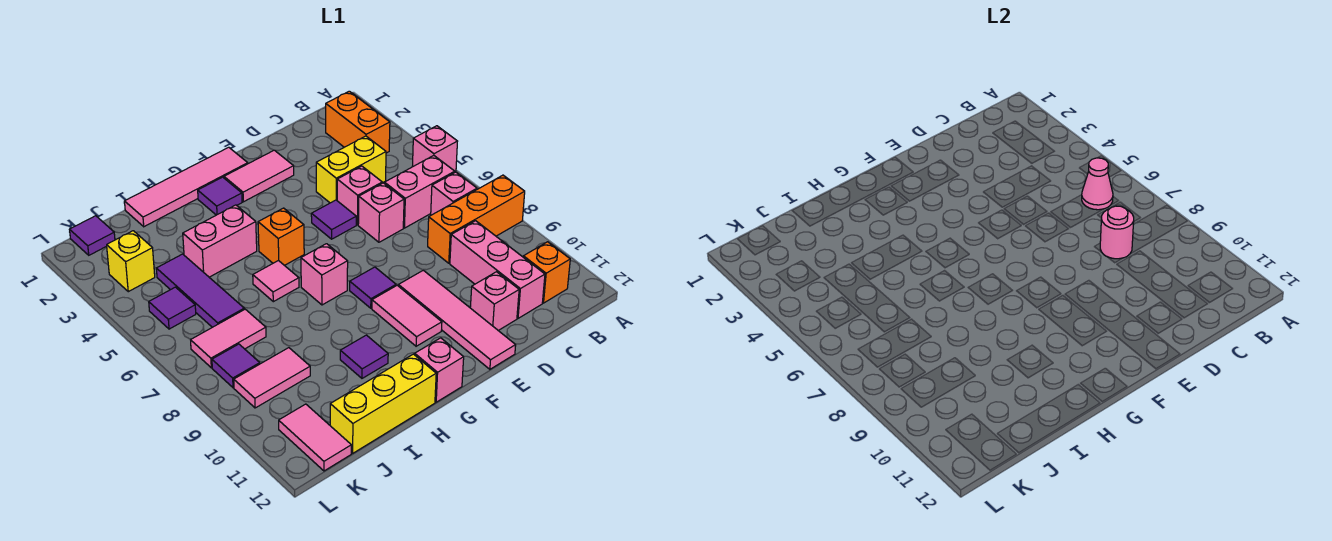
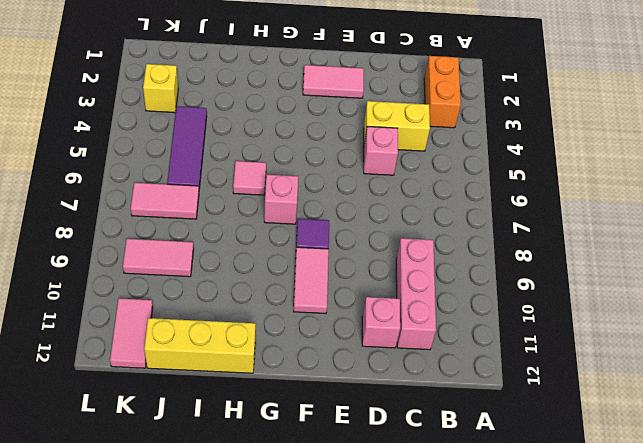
none -> pink 1x1 brick [412,126,458,171]
none -> orange 1x3 brick [428,175,525,263]
none -> pink 1x2 brick [385,155,455,228]
none -> pink 1x1 brick [431,172,477,215]

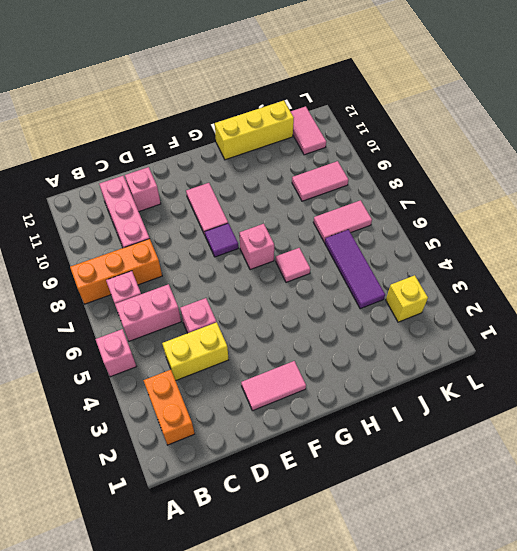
none -> orange 1x1 brick [523,242,570,303]
none -> pink 1x1 brick [358,183,404,242]
none -> purple 1x1 tile [311,200,356,239]
none -> pink 1x4 tile [398,270,516,369]

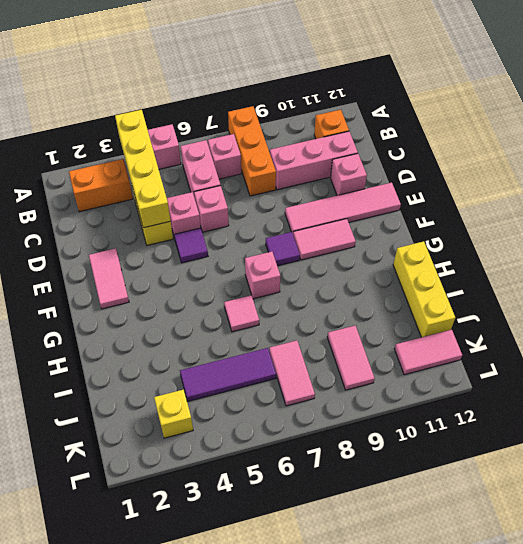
yellow 1x4 brick [115,110,171,228] -> none
none -> pink 1x4 tile [124,147,248,227]
none -> purple 1x1 tile [198,177,242,215]
none -> orange 1x1 brick [258,208,304,265]
none -> pink 1x1 brick [415,338,464,402]

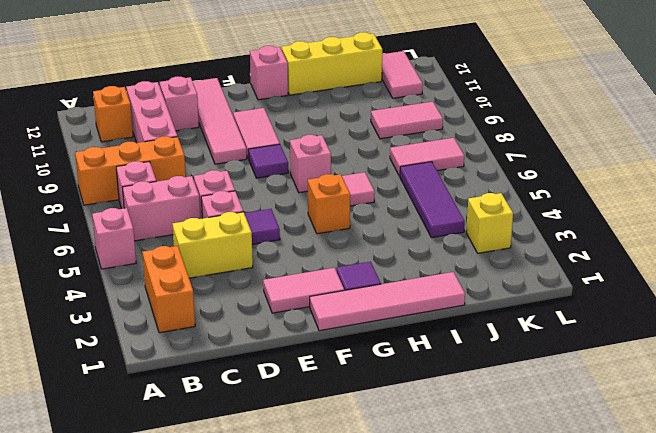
none -> pink 1x2 brick [183,205,257,277]
none -> purple 1x1 tile [340,335,388,378]
none -> purple 1x1 tile [70,216,115,255]
none -> purple 1x1 tile [149,287,196,329]

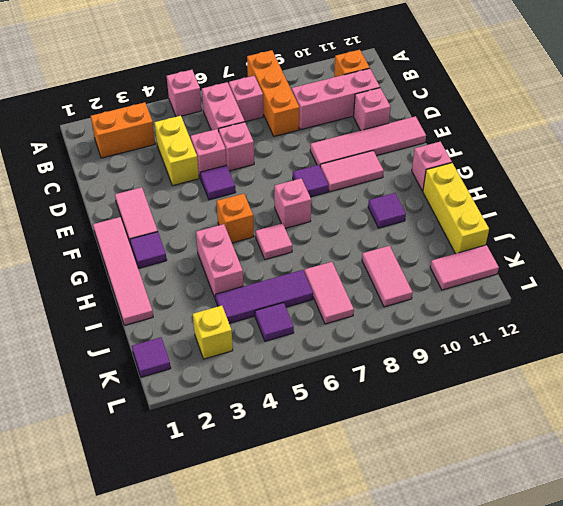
none -> purple 1x1 tile [212,344,260,388]
none -> pink 1x1 cone [1082,158,1113,210]
none -> pink 1x1 round brick [1100,206,1134,259]

